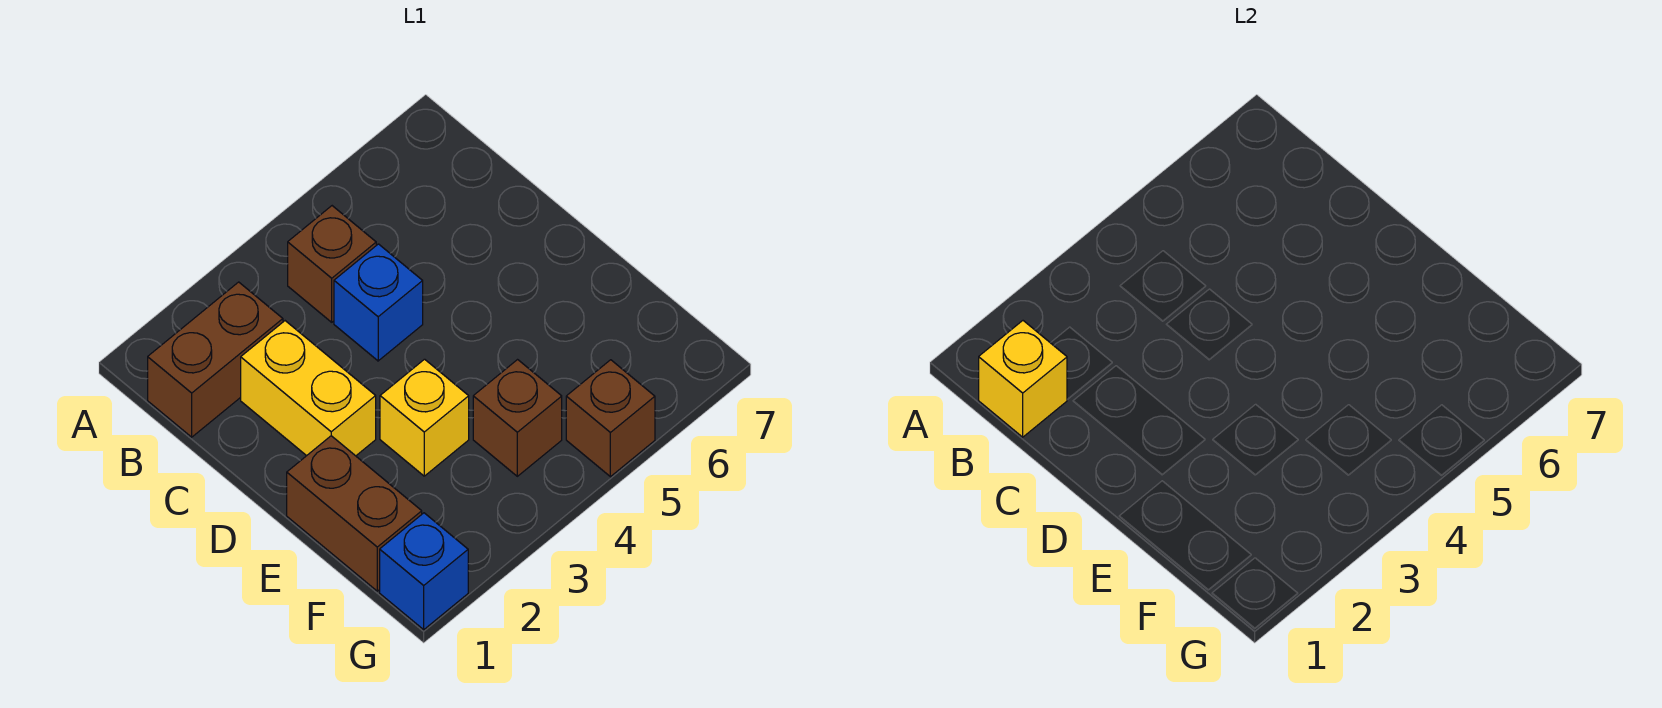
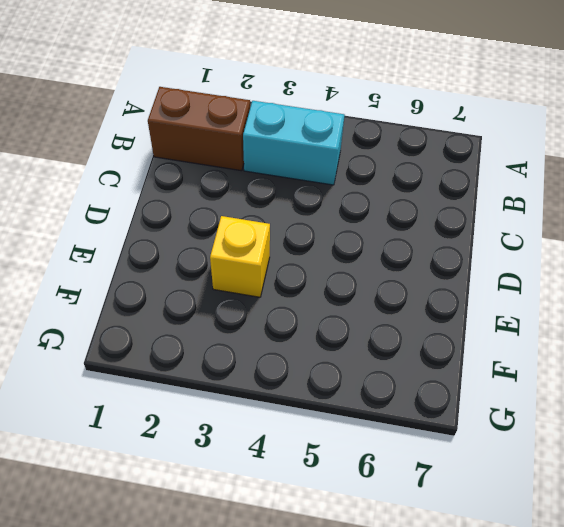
cyan 1x2 brick [243,101,345,185] -> brown 1x1 brick [288,206,376,322]
none -> yellow 1x2 brick [241,321,376,456]
none -> blue 1x1 brick [334,244,423,361]

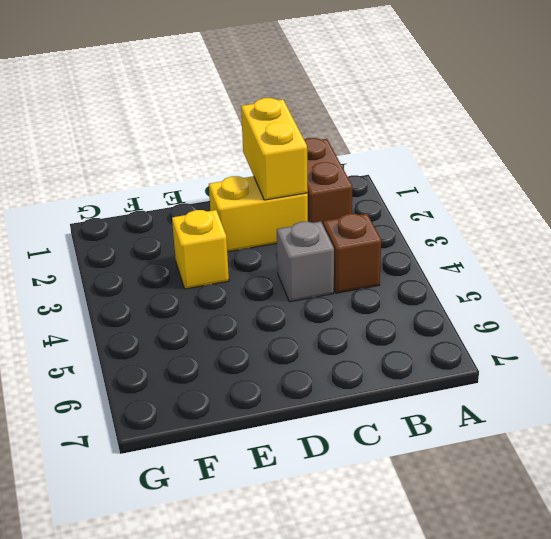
yellow 1x2 brick [241,98,308,200] -> none
grey 1x1 brick [277,221,334,302] -> blue 1x1 brick [334,244,423,361]
none -> brown 1x2 brick [287,436,422,591]
none -> brown 1x1 brick [473,360,562,476]

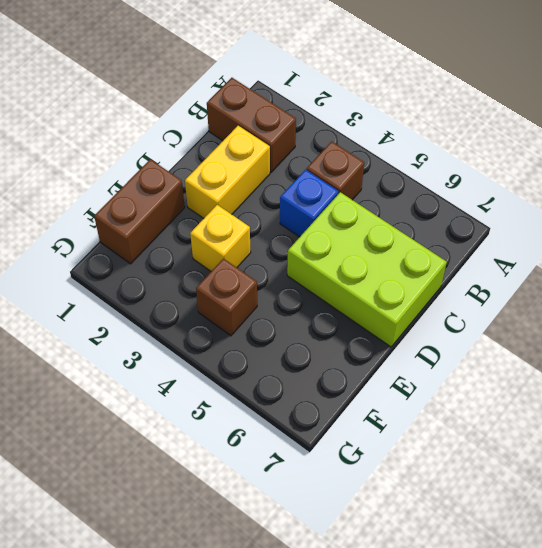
lime 2x3 brick [287,192,447,347] -> none
none -> blue 1x1 brick [380,513,468,630]
none -> brown 1x1 brick [566,360,655,477]

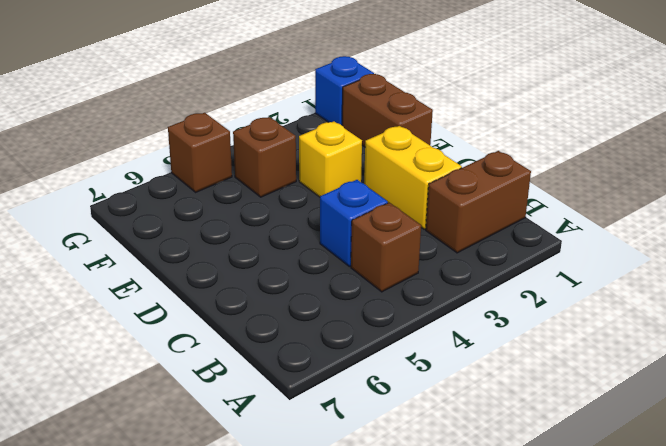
none -> yellow 1x1 brick [979,321,1067,437]

